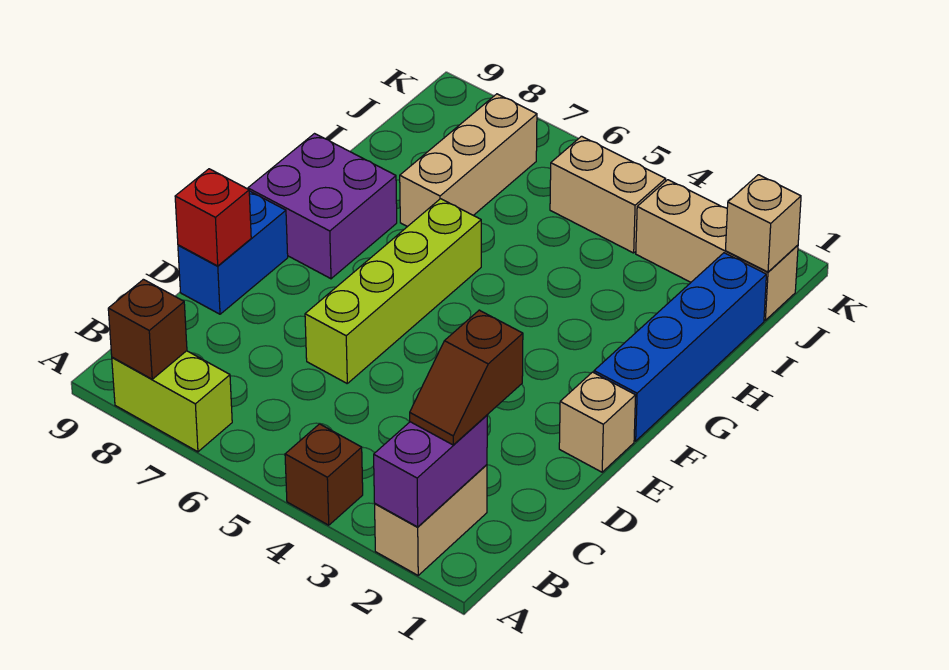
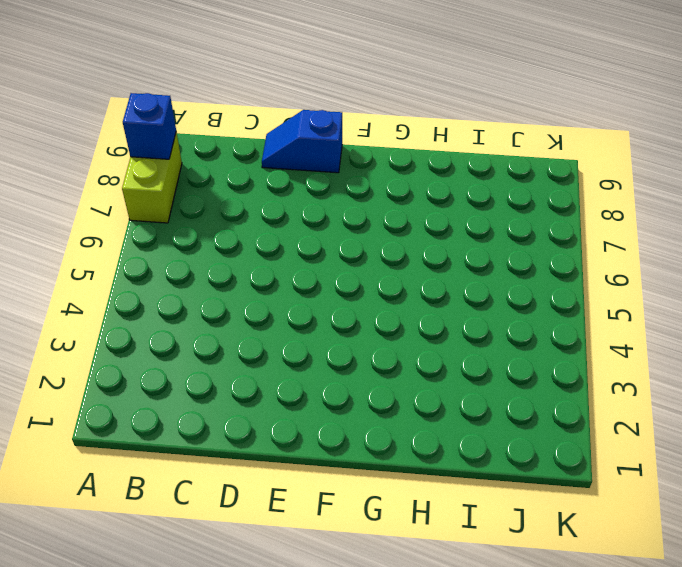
blue 1x1 brick [123,93,176,159] -> brown 1x1 brick [108,279,187,379]
blue 1x2 slope [262,110,342,173] -> blue 1x2 brick [178,191,288,314]
none -> tan 1x2 brick [375,465,487,575]
none -> brown 1x1 brick [285,424,363,525]
none -> lime 1x4 brick [305,199,481,383]

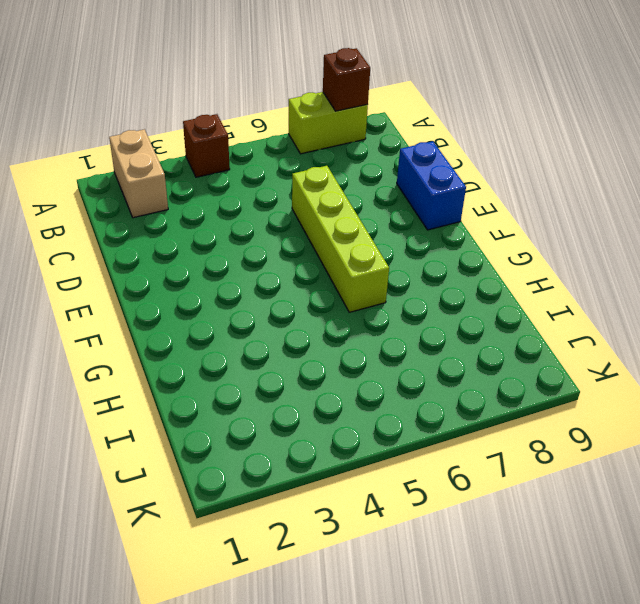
none -> tan 1x1 brick [559,372,636,472]
none -> blue 1x4 brick [594,253,766,441]
none -> purple 2x2 brick [248,134,397,279]

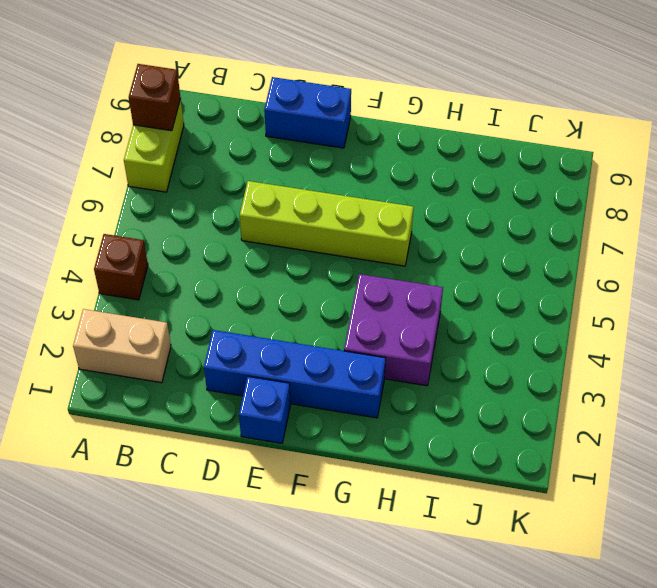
blue 1x4 brick [204,330,386,418] -> blue 1x4 brick moved to [594,253,766,441]
blue 1x1 brick [239,376,290,443] -> tan 1x1 brick [559,372,636,472]
purple 2x2 brick [344,274,443,386] -> purple 2x2 brick moved to [248,134,397,279]
none -> tan 1x3 brick [400,94,537,227]
none -> tan 1x3 brick [636,180,798,320]
none -> tan 1x2 brick [550,136,666,253]

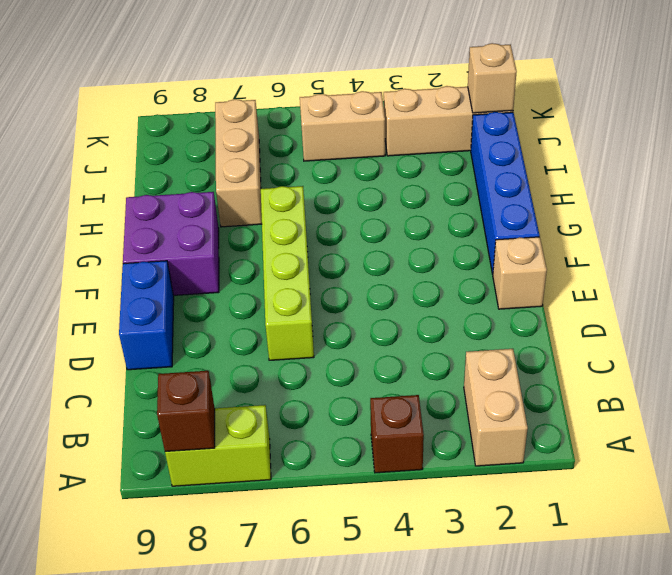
none -> purple 1x2 brick [374,415,487,527]
none -> red 1x1 brick [175,169,251,266]
none -> brown 1x2 slope [410,310,523,445]

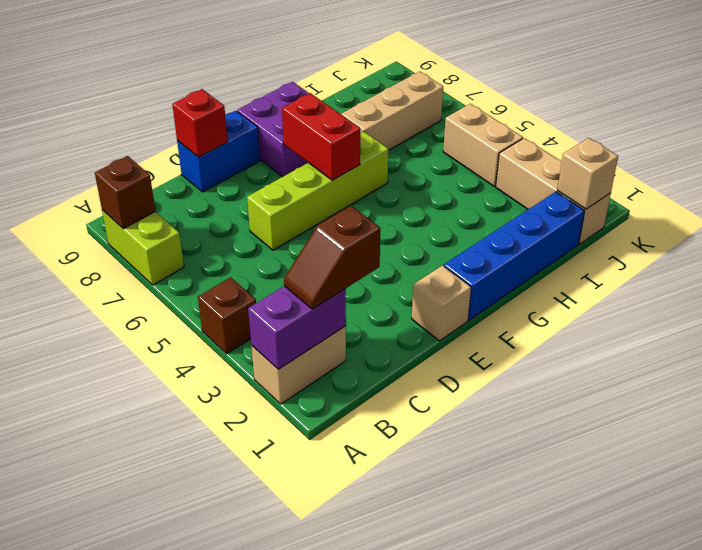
red 1x2 brick [282,93,360,180] -> none

